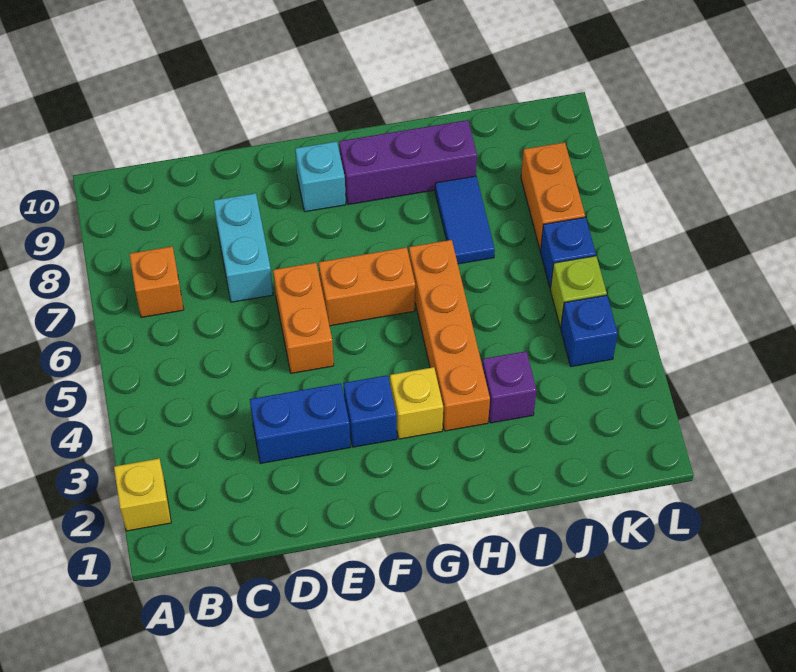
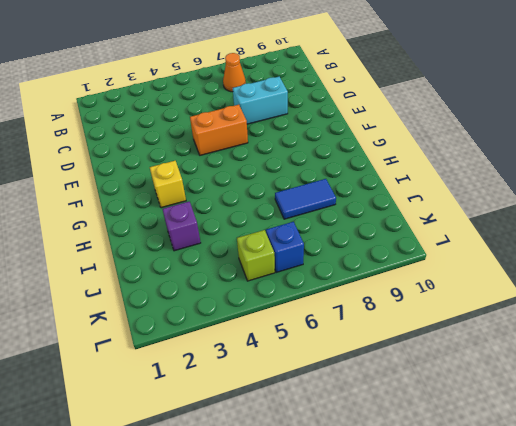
orange 1x1 cone [223,53,246,92] -> orange 1x1 brick [130,246,184,317]
none -> yellow 1x1 brick [114,459,171,531]
none -> blue 1x2 brick [250,383,350,463]
none -> blue 1x1 brick [344,375,397,447]

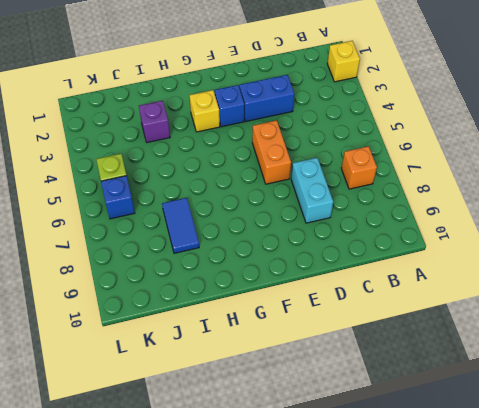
none -> orange 1x2 brick [319,247,415,326]
none -> cyan 1x1 brick [295,141,346,212]
none -> purple 1x3 brick [339,120,477,205]

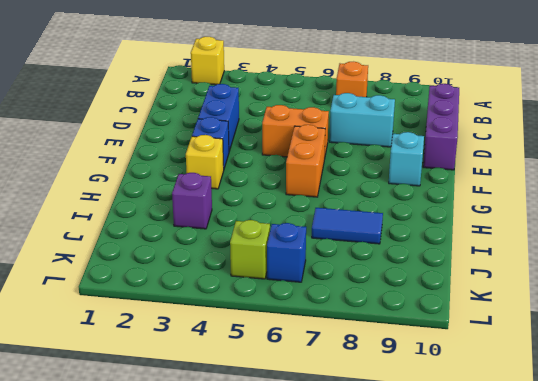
purple 1x3 brick [423,84,459,170] -> purple 1x3 brick moved to [339,120,477,205]
none -> orange 1x4 brick [409,240,490,431]
none -> blue 1x1 brick [561,295,618,367]
none -> orange 1x2 brick [521,142,585,250]

